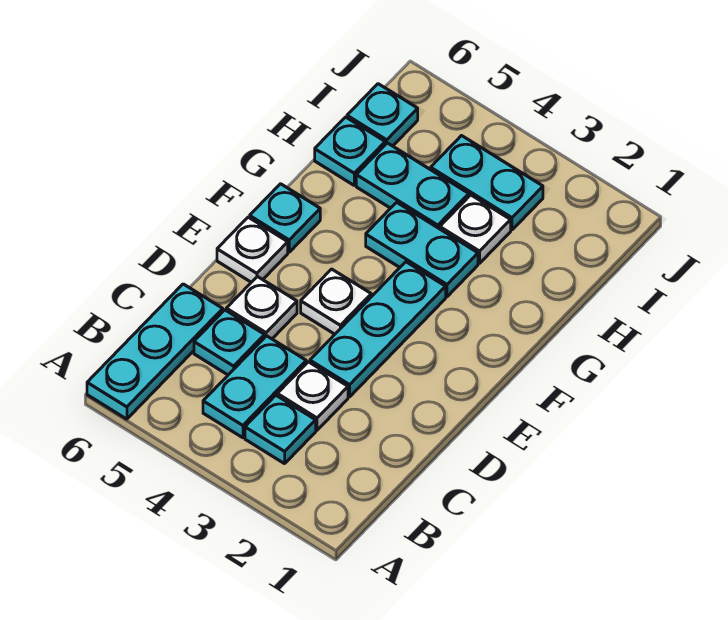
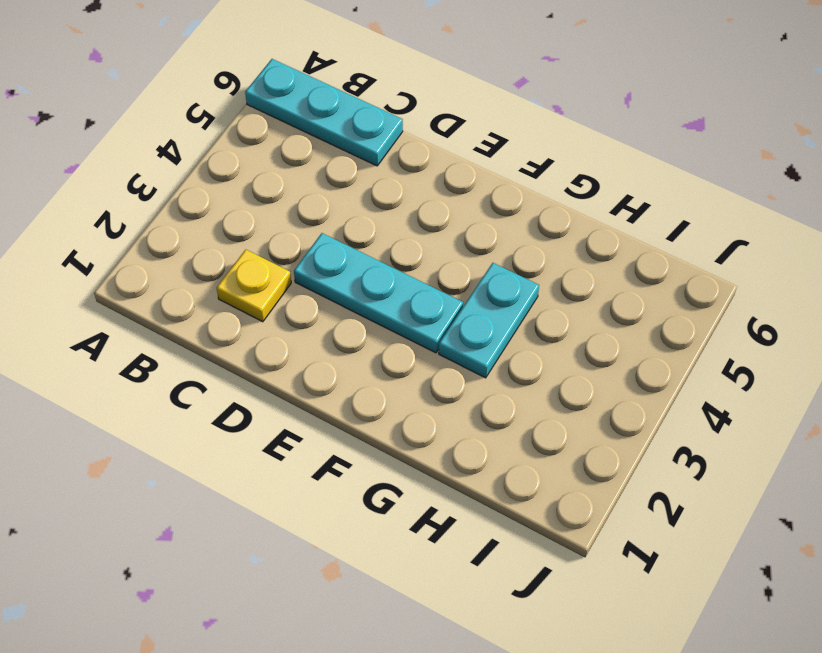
yellow 1x1 plate [217,250,291,322] -> none
none -> cyan 1x1 plate [245,395,316,464]
none -> cyan 1x2 plate [203,336,306,438]
none -> white 1x1 plate [277,362,348,430]

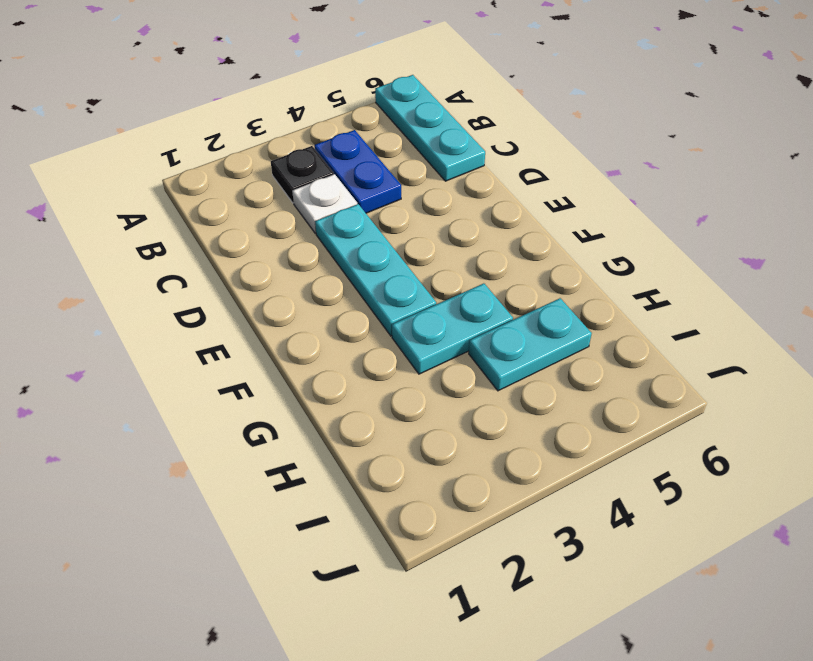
black 1x1 plate [271,146,334,203] -> cyan 1x1 plate [245,395,316,464]
blue 1x2 plate [314,130,401,213] -> cyan 1x2 plate [203,336,306,438]
none -> cyan 1x1 plate [194,310,265,375]
none -> white 1x1 plate [226,276,297,339]
none -> white 1x1 plate [301,269,371,334]

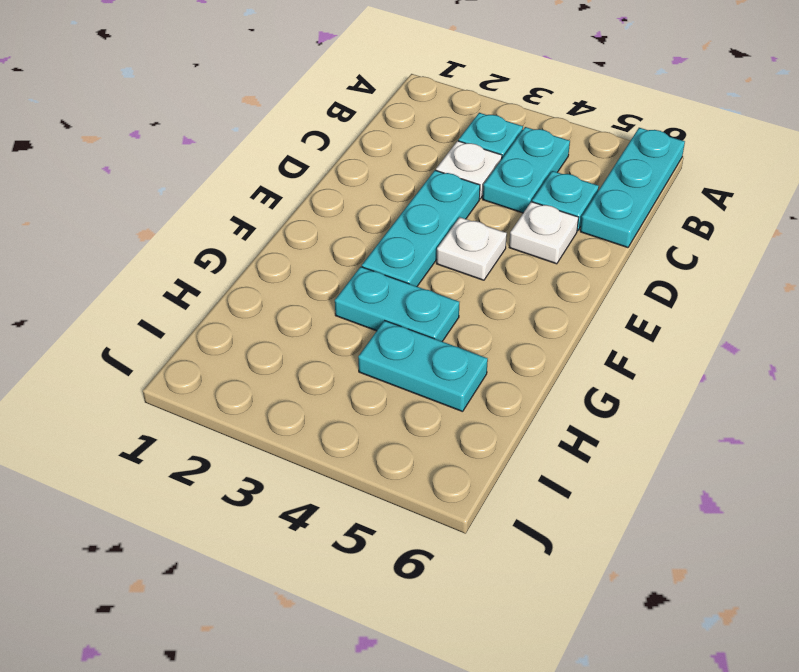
none -> white 1x1 plate [217,217,288,282]
none -> cyan 1x1 plate [250,184,320,252]
none -> white 1x1 plate [440,195,511,263]

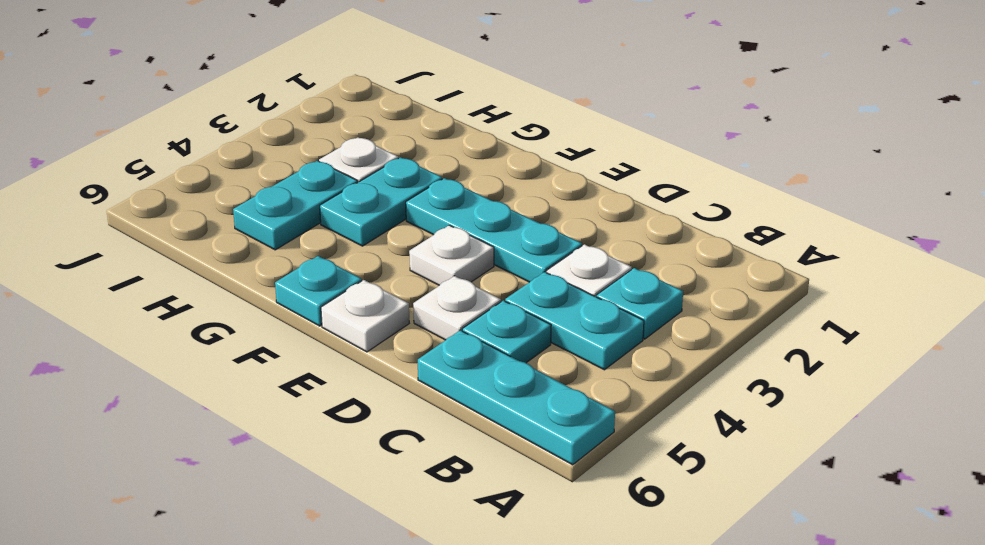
none -> cyan 1x1 plate [315,117,385,185]
none -> cyan 1x2 plate [431,136,543,230]
none -> cyan 1x1 plate [347,84,418,146]

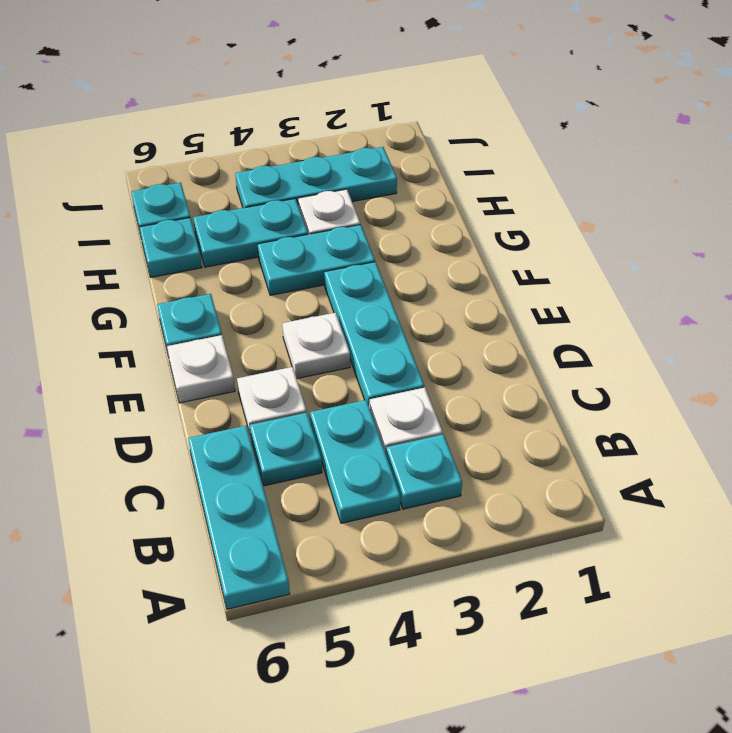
cyan 1x3 plate [235,147,397,208] -> cyan 1x2 plate [431,136,543,230]

